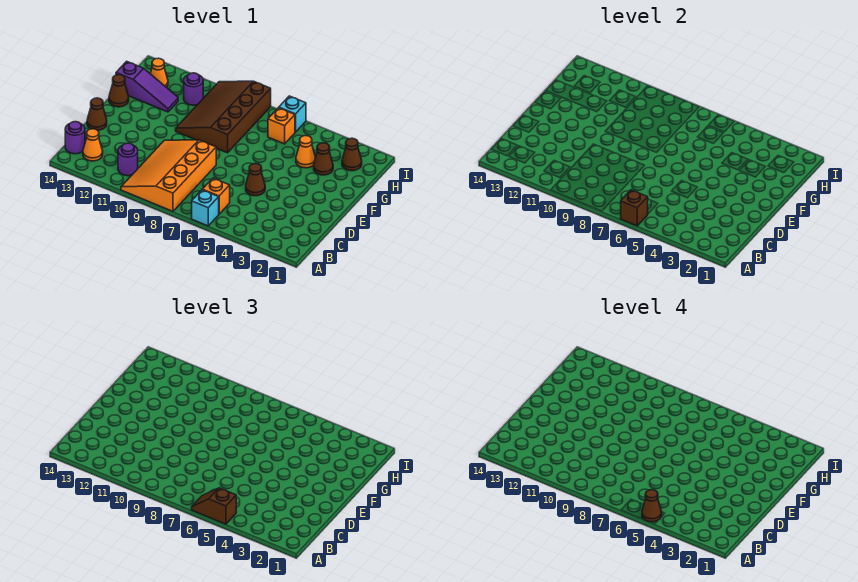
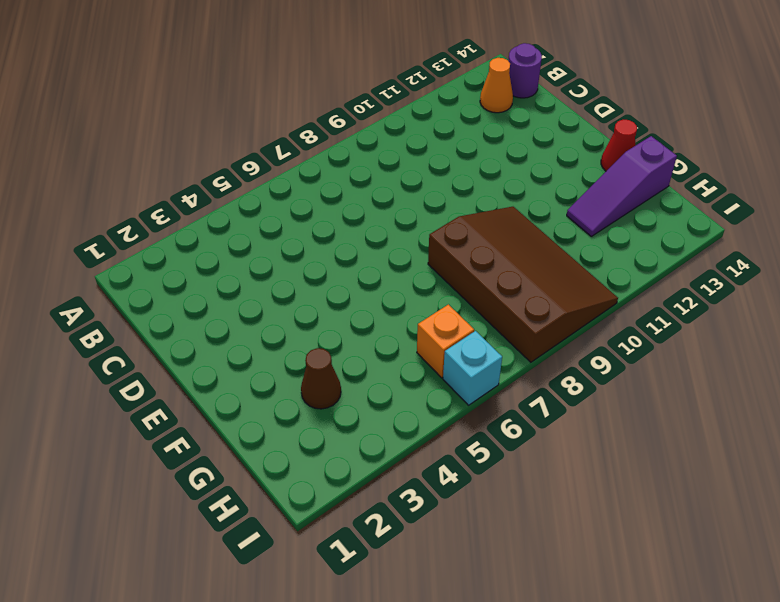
red 1x1 cone [601,120,637,171] -> brown 1x1 cone [109,75,129,107]
none -> cyan 1x1 brick [192,190,219,226]
none -> orange 3x4 slope [121,140,216,212]
none -> orange 1x1 brick [202,178,230,214]

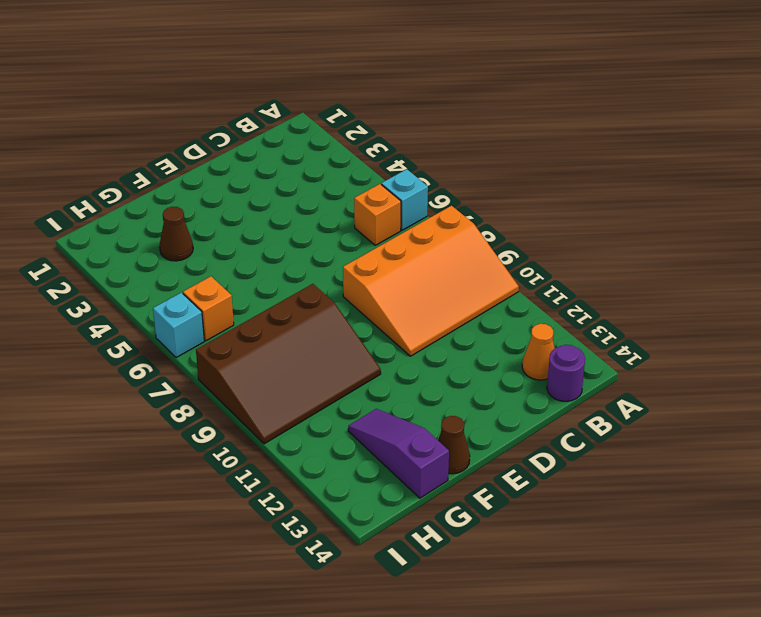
none -> purple 1x1 round brick [118,143,138,176]
none -> brown 1x1 cone [246,163,265,196]
none -> brown 1x1 cone [87,98,107,130]

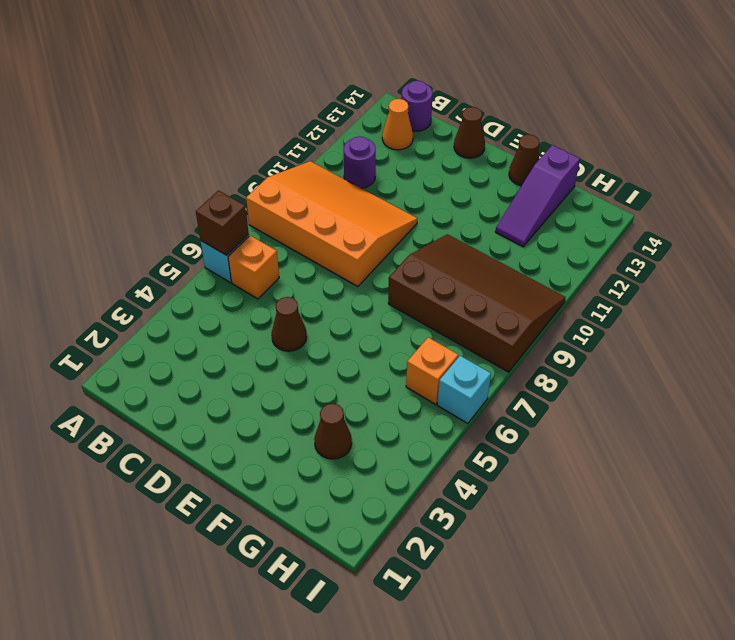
none -> orange 1x1 cone [296,136,316,168]
none -> brown 1x1 cone [342,138,362,171]
none -> purple 1x1 round brick [184,73,203,105]

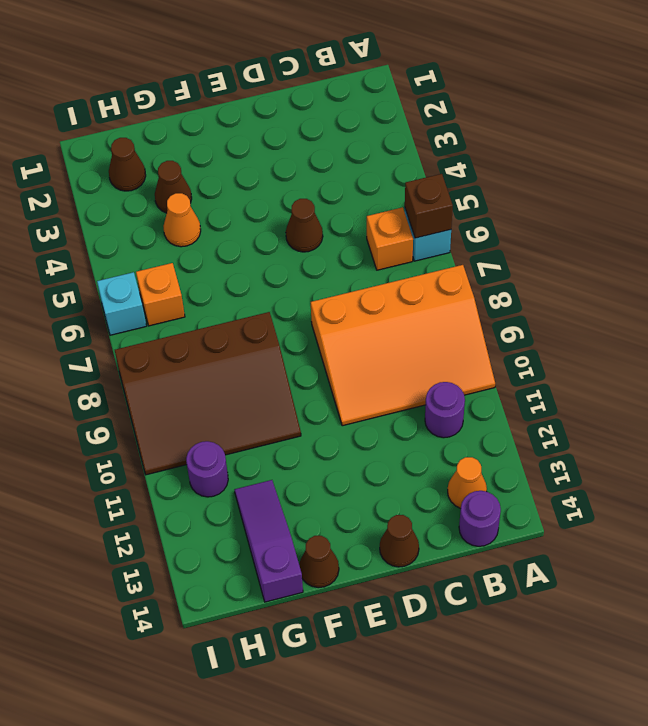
none -> orange 1x1 cone [150,58,168,88]
none -> brown 1x2 slope [192,488,236,524]
none -> brown 1x1 cone [642,490,662,522]

